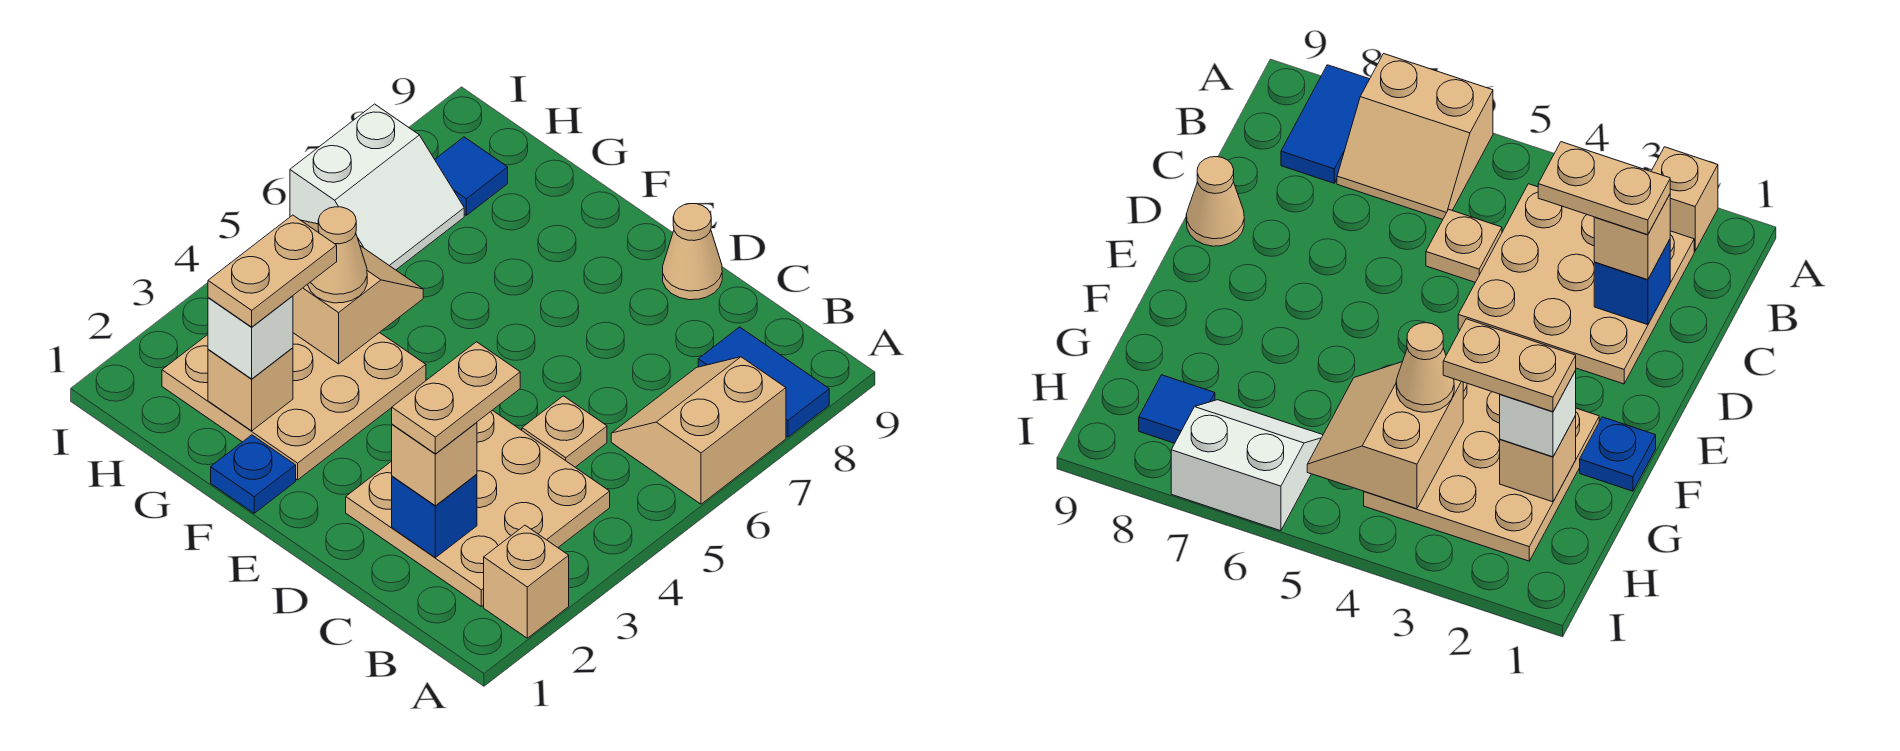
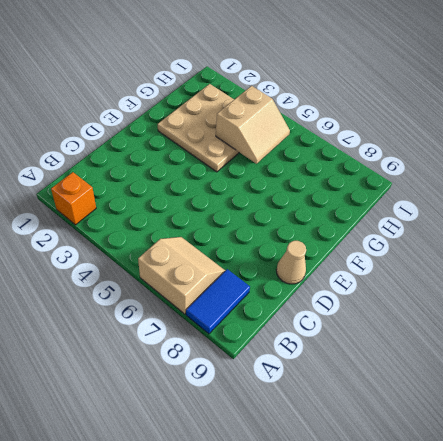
orange 1x1 brick [51,172,96,225] -> tan 1x1 brick [484,525,569,638]
none -> tan 3x3 plate [346,410,610,607]
none -> tan 1x1 plate [522,396,607,467]
none -> blue 1x1 plate [211,435,296,513]

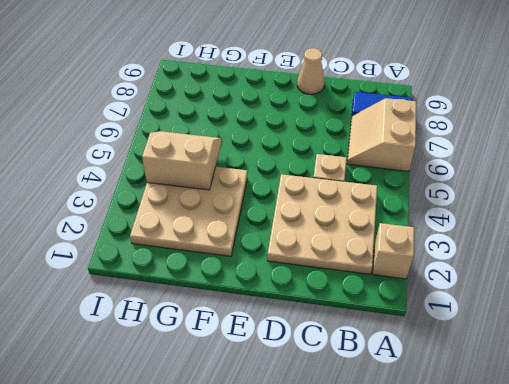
none -> blue 1x1 plate [211,435,296,513]
none -> white 2x2 slope [290,104,464,270]
none -> blue 1x1 tile [435,137,508,215]

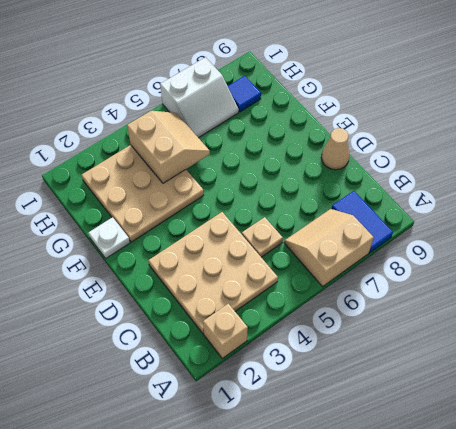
white 1x1 plate [89,217,130,258] -> blue 1x1 plate [211,435,296,513]
none -> blue 1x1 brick [392,475,477,558]
none -> tan 1x1 brick [208,348,293,431]
none -> tan 1x1 brick [392,422,477,506]

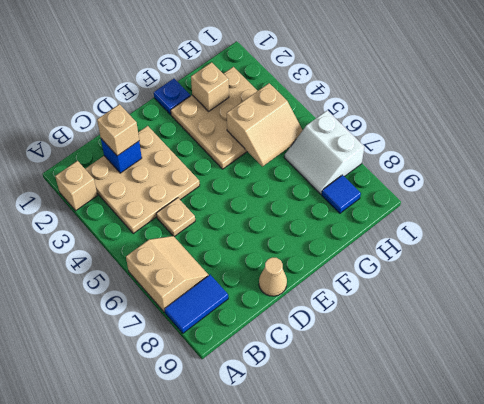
none -> white 1x1 brick [208,296,293,379]
none -> tan 1x1 cone [308,207,367,303]
none -> tan 1x2 plate [392,342,520,454]

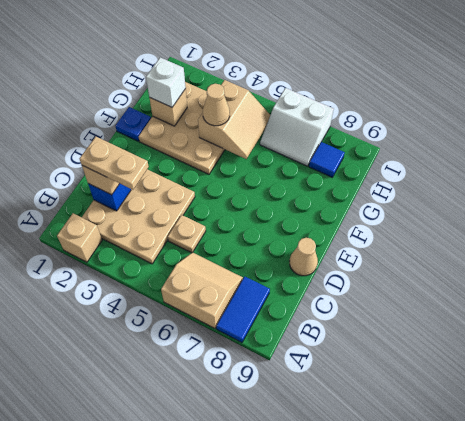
none -> tan 1x2 plate [208,215,337,327]

